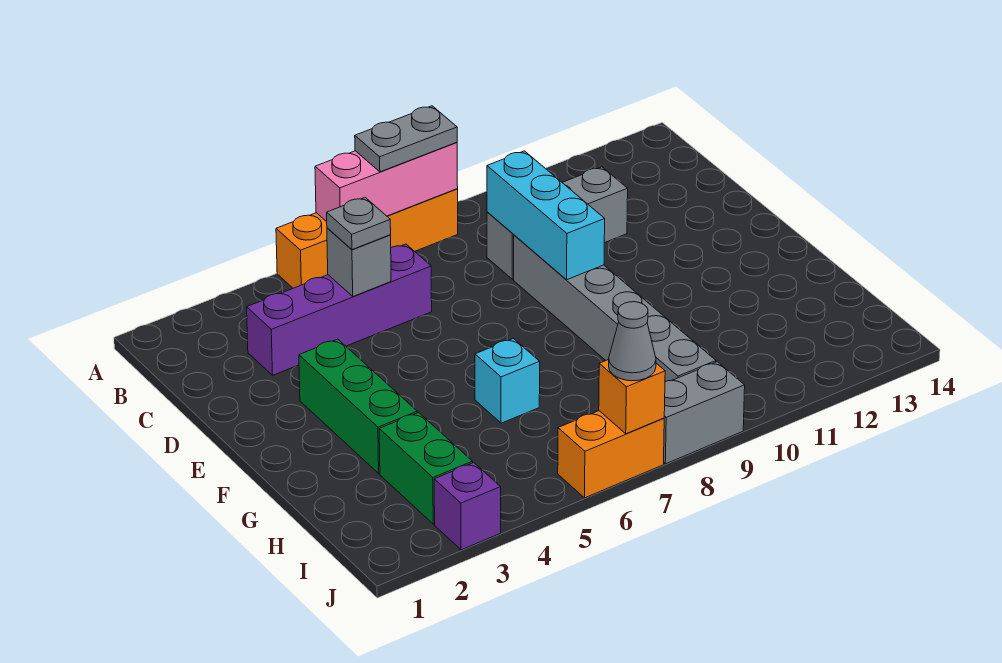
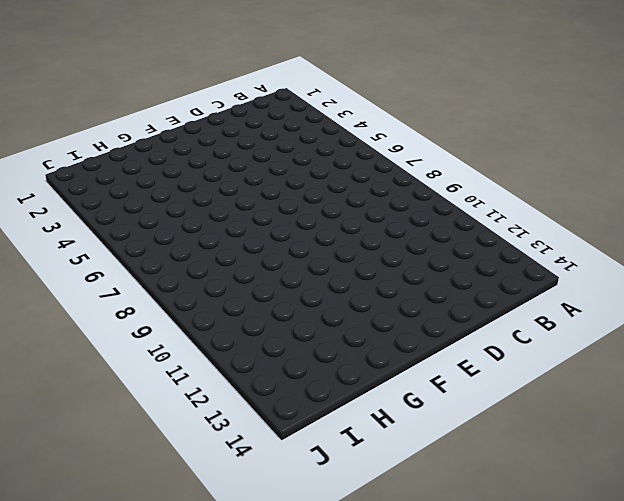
none -> orange 1x4 brick [276,189,458,288]
none -> purple 1x4 brick [247,244,432,375]
none -> grey 1x3 brick [487,167,628,279]

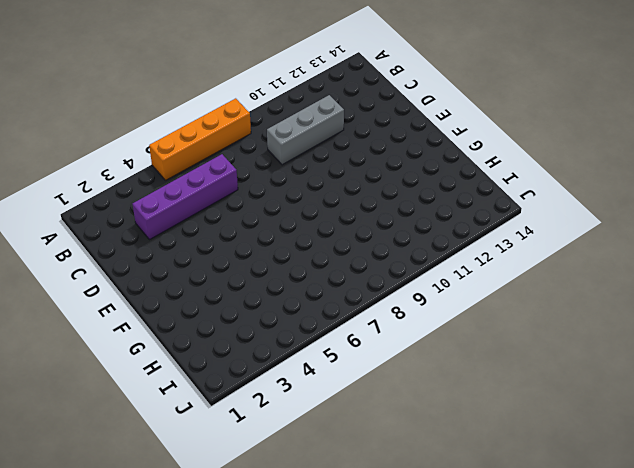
none -> grey 1x6 brick [514,235,716,382]
none -> green 1x3 brick [299,339,417,473]
none -> cyan 1x1 brick [475,338,540,423]

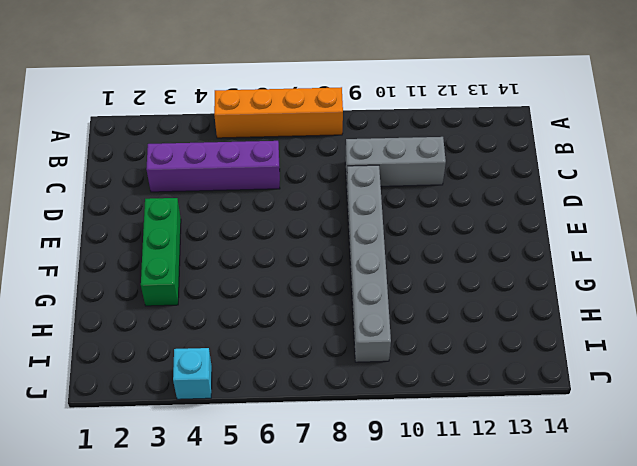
cyan 1x1 brick [173,348,212,399] -> cyan 1x1 brick moved to [475,338,540,423]
none -> green 1x2 brick [379,413,473,524]
none -> purple 1x1 brick [434,463,501,550]
none -> orange 1x2 brick [558,411,664,498]

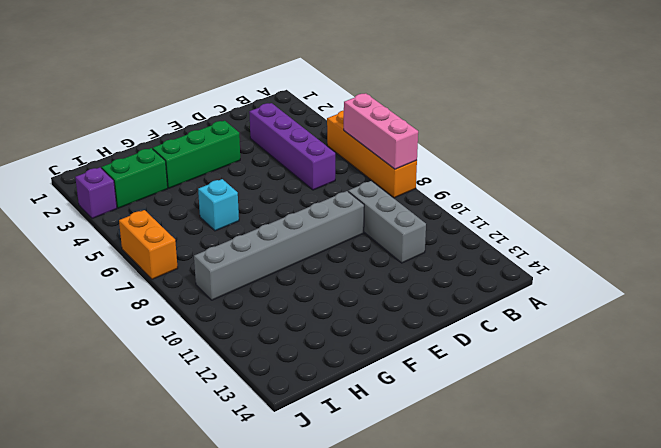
none -> grey 1x2 brick [664,362,745,464]
none -> grey 1x1 brick [327,228,391,296]
none -> cyan 1x3 brick [487,151,605,280]

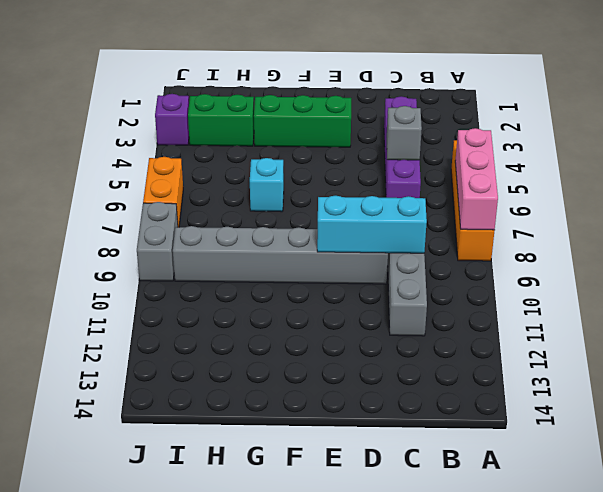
none -> orange 1x1 brick [599,360,665,434]
none -> grey 1x2 plate [355,106,457,172]
none -> grey 1x1 plate [327,197,391,250]

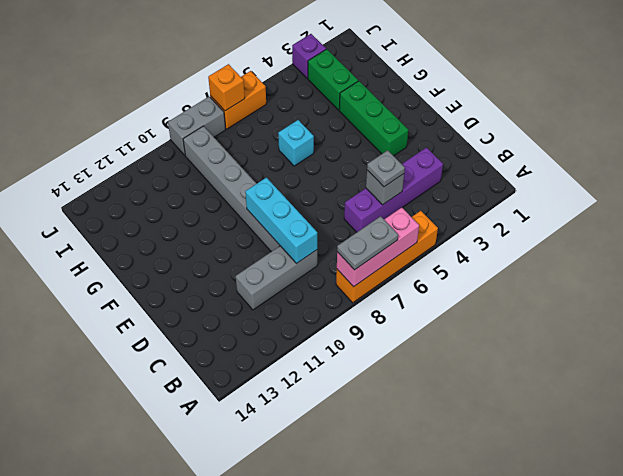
none -> grey 1x1 cone [609,302,656,381]

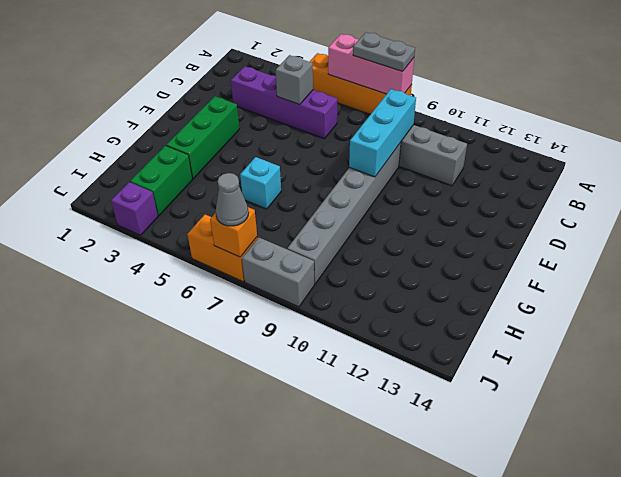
none -> grey 1x1 plate [327,197,391,250]

